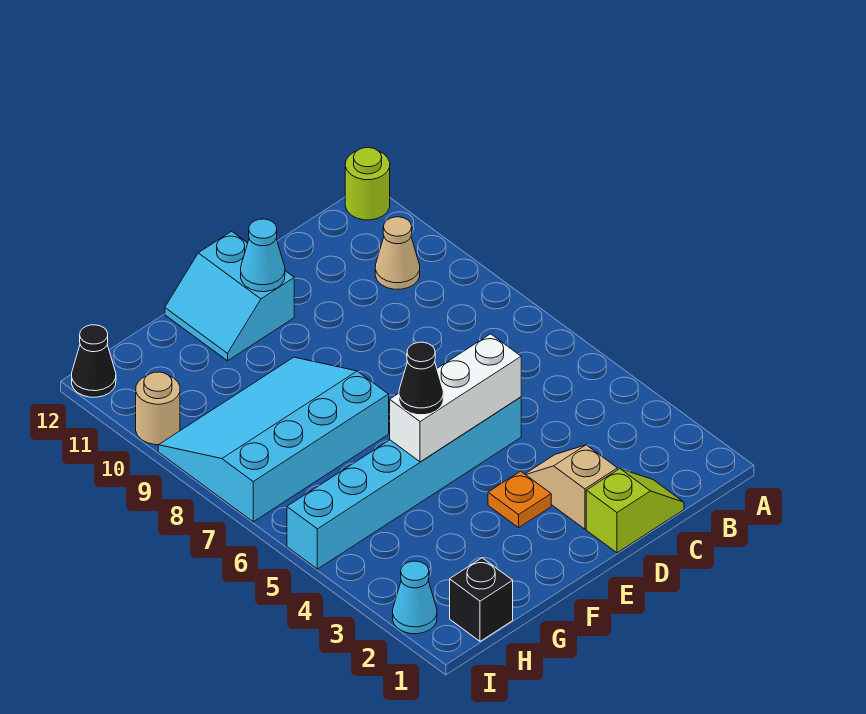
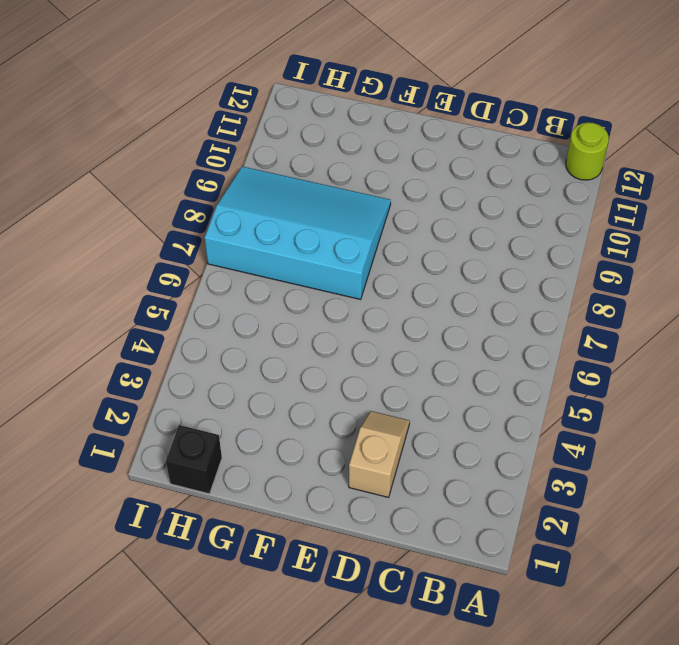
none -> tan 1x1 cone [375,217,420,289]
none -> lime 1x2 slope [586,469,684,553]
none -> cyan 1x6 brick [287,397,521,569]

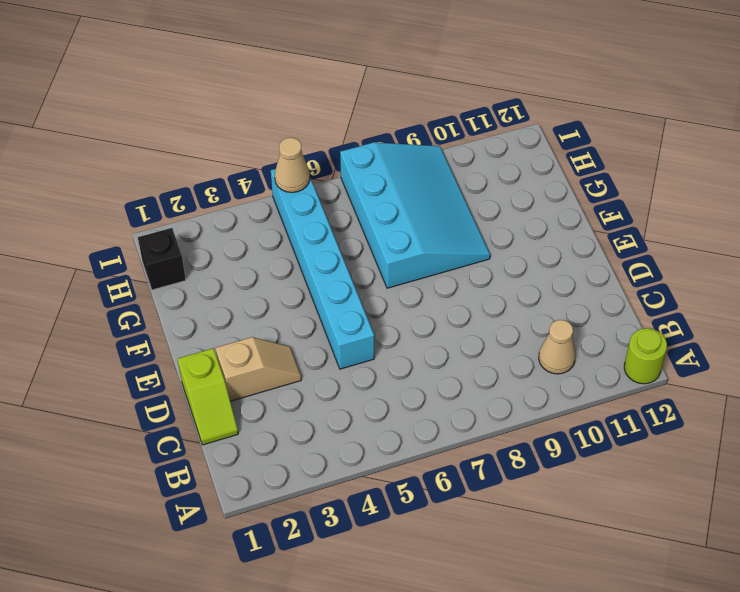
tan 1x1 cone [275,138,310,193] -> none
none -> orange 1x1 plate [488,471,551,528]
none -> cyan 2x2 slope [165,231,294,361]
none -> cyan 1x1 cone [393,561,437,634]

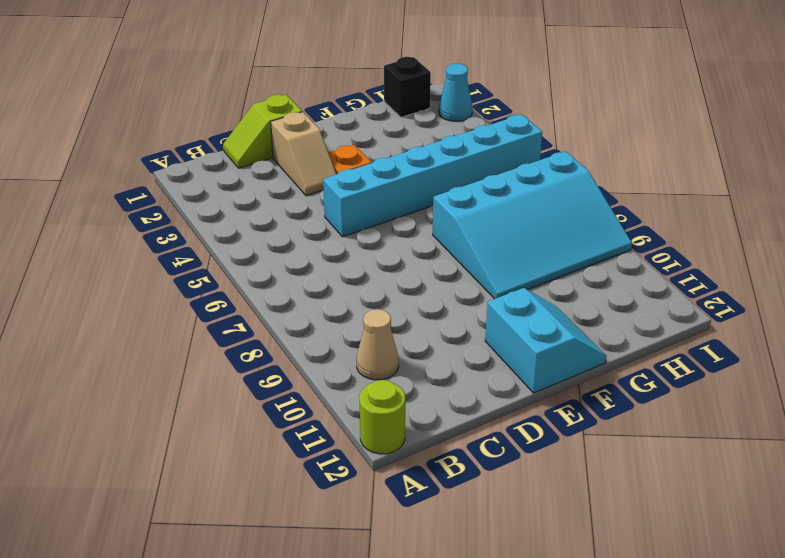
none -> tan 1x1 round brick [136,372,180,445]
none -> black 1x1 cone [72,325,116,397]
none -> white 1x3 brick [390,334,521,462]

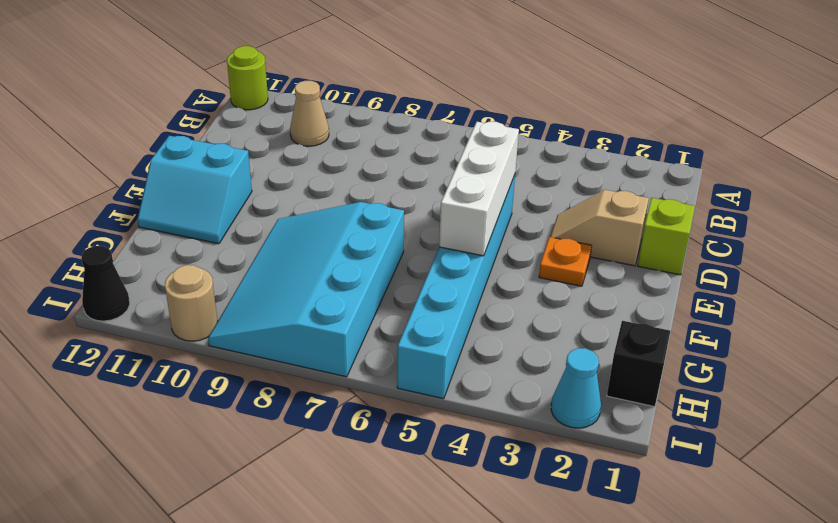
none -> cyan 1x1 cone [241,219,285,292]
none -> black 1x1 cone [399,342,443,415]

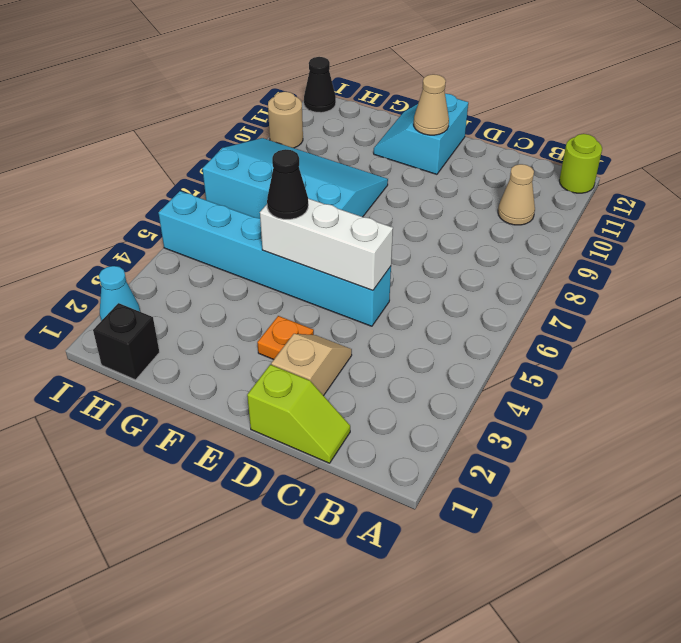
tan 1x1 cone [414,74,449,135] -> cyan 1x1 cone [241,219,285,292]

